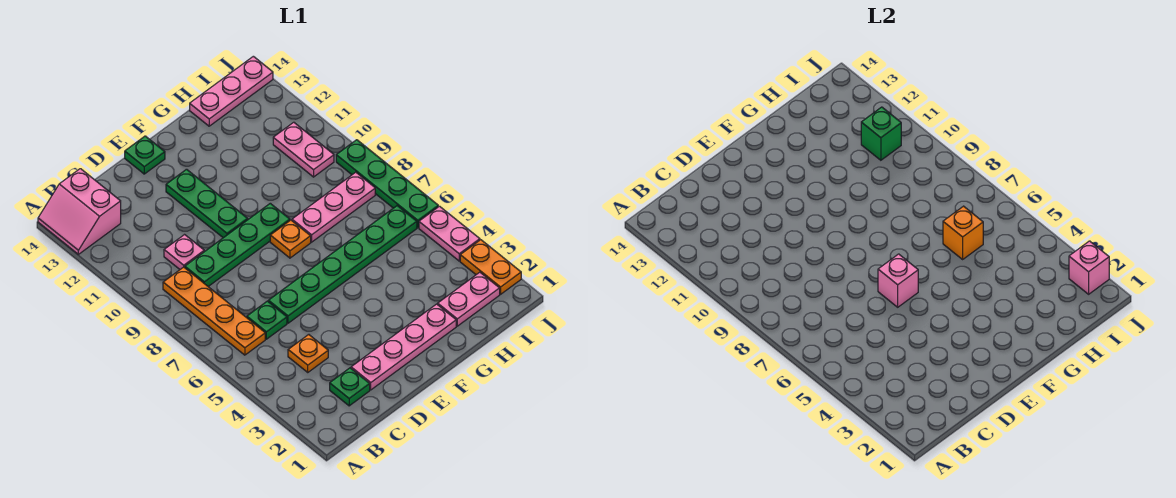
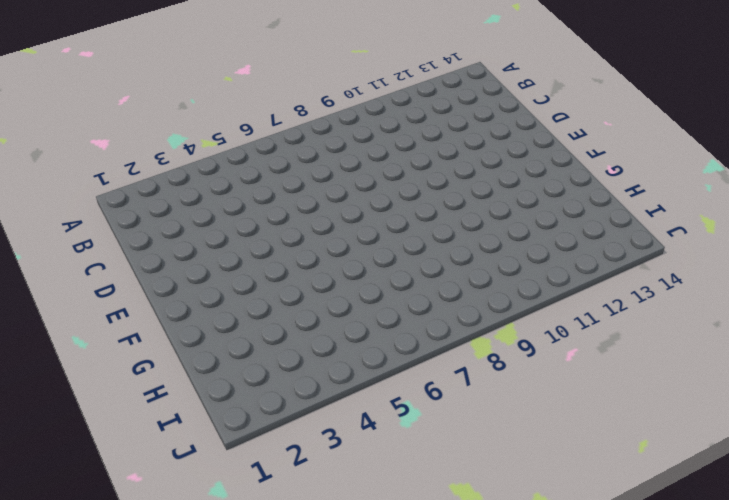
none -> pink 2x2 slope [38,169,121,254]
none -> orange 1x4 plate [163,267,265,355]
none -> green 1x1 plate [330,368,370,406]

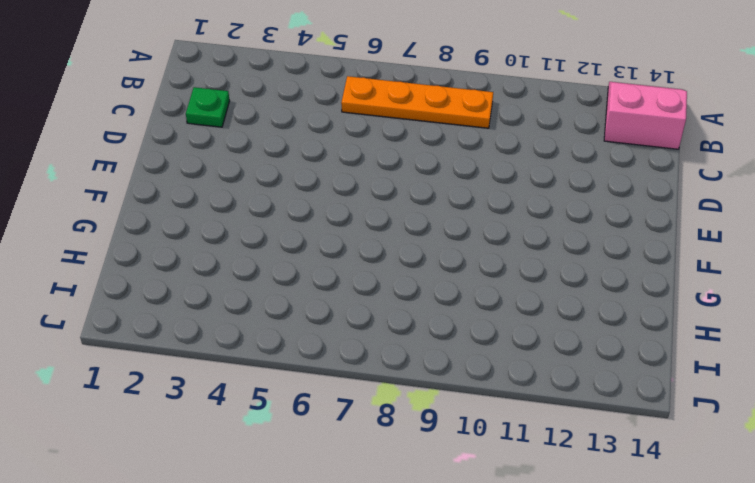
none -> orange 1x1 plate [288,335,328,372]
none -> green 1x1 plate [247,301,287,339]
none -> green 1x4 plate [185,203,290,286]

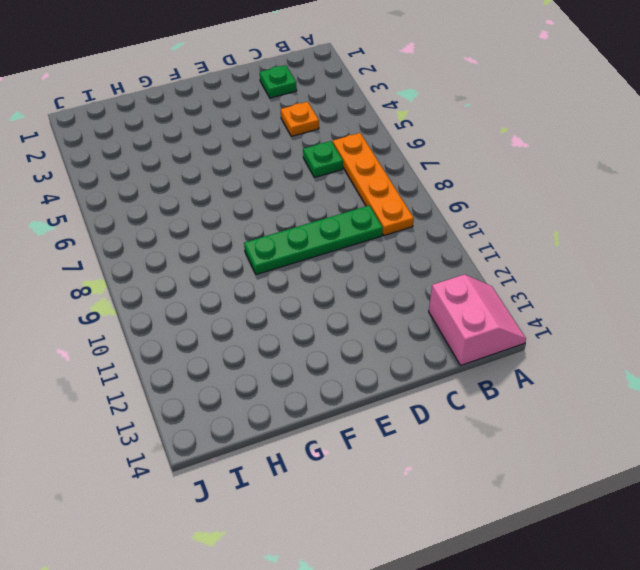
none -> pink 1x1 plate [164,235,204,269]
none -> pink 1x4 plate [351,304,456,390]
none -> green 1x6 plate [268,206,417,323]

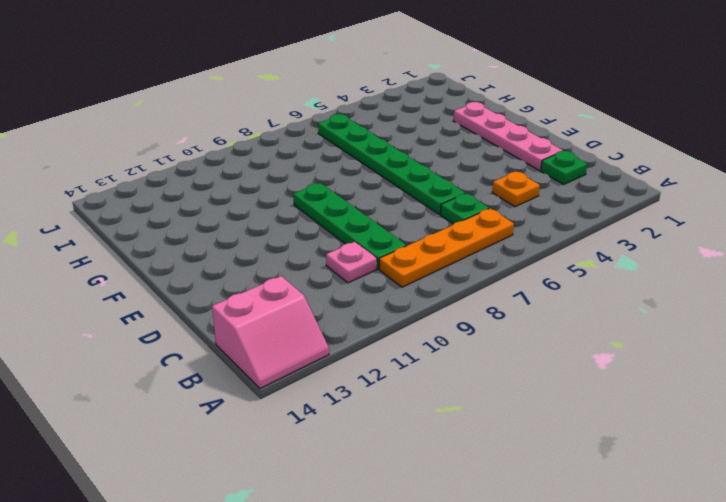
none -> green 1x3 plate [166,169,248,238]
none -> green 1x1 plate [125,136,165,174]
none -> orange 1x1 plate [270,220,311,258]

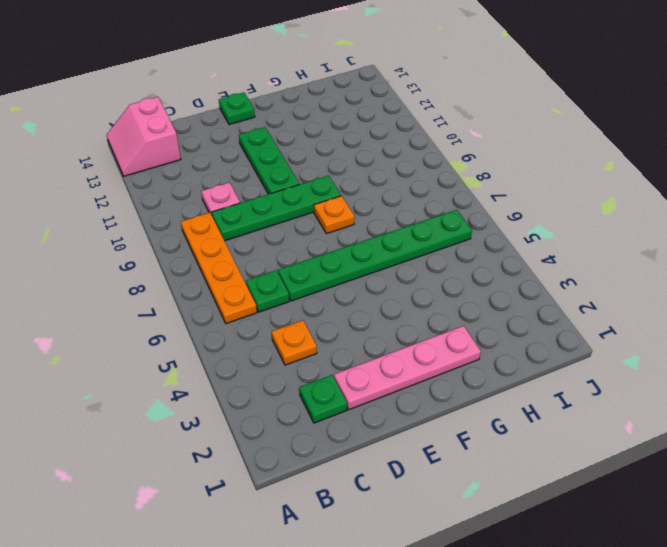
none -> pink 1x3 plate [292,172,375,242]
none -> pink 1x2 plate [438,272,500,326]
none -> pink 1x3 plate [190,56,273,126]

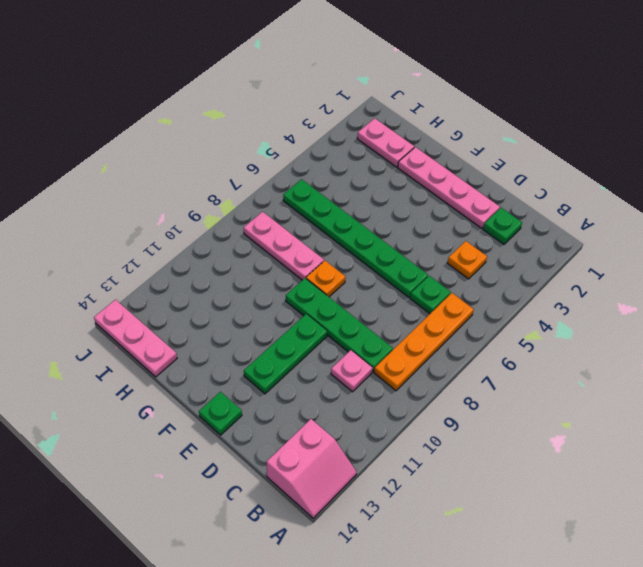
none -> pink 1x2 plate [273,122,334,177]
none -> orange 1x2 plate [460,240,521,294]
none -> pink 1x2 plate [419,206,480,261]

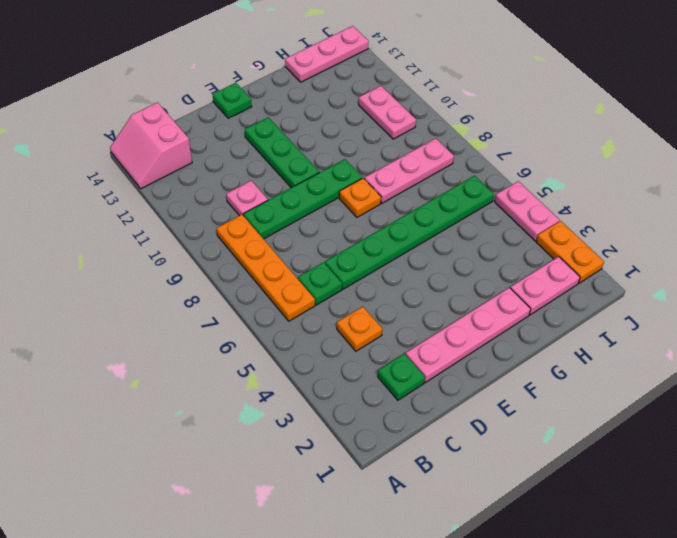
none -> green 1x4 plate [336,140,438,228]
none -> pink 1x1 brick [878,254,918,307]
none -> orange 1x1 brick [943,206,983,259]

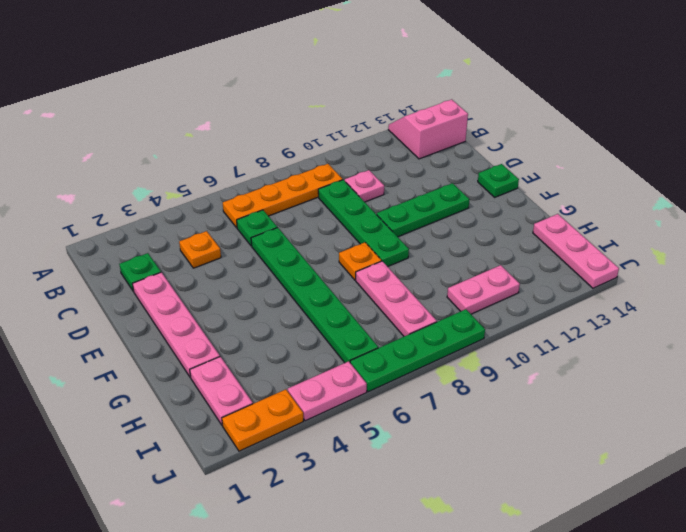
none -> pink 1x1 brick [878,254,918,307]
none -> orange 1x1 brick [943,206,983,259]
none -> green 1x1 brick [861,107,901,160]

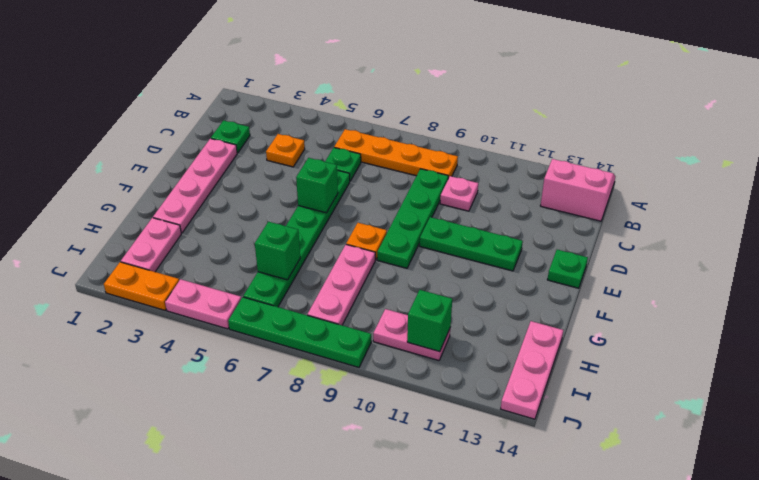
green 1x1 brick [296,158,338,213] -> pink 1x1 brick [878,254,918,307]
green 1x1 brick [255,222,300,280] -> orange 1x1 brick [943,206,983,259]
none -> pink 1x1 brick [1069,241,1109,294]

